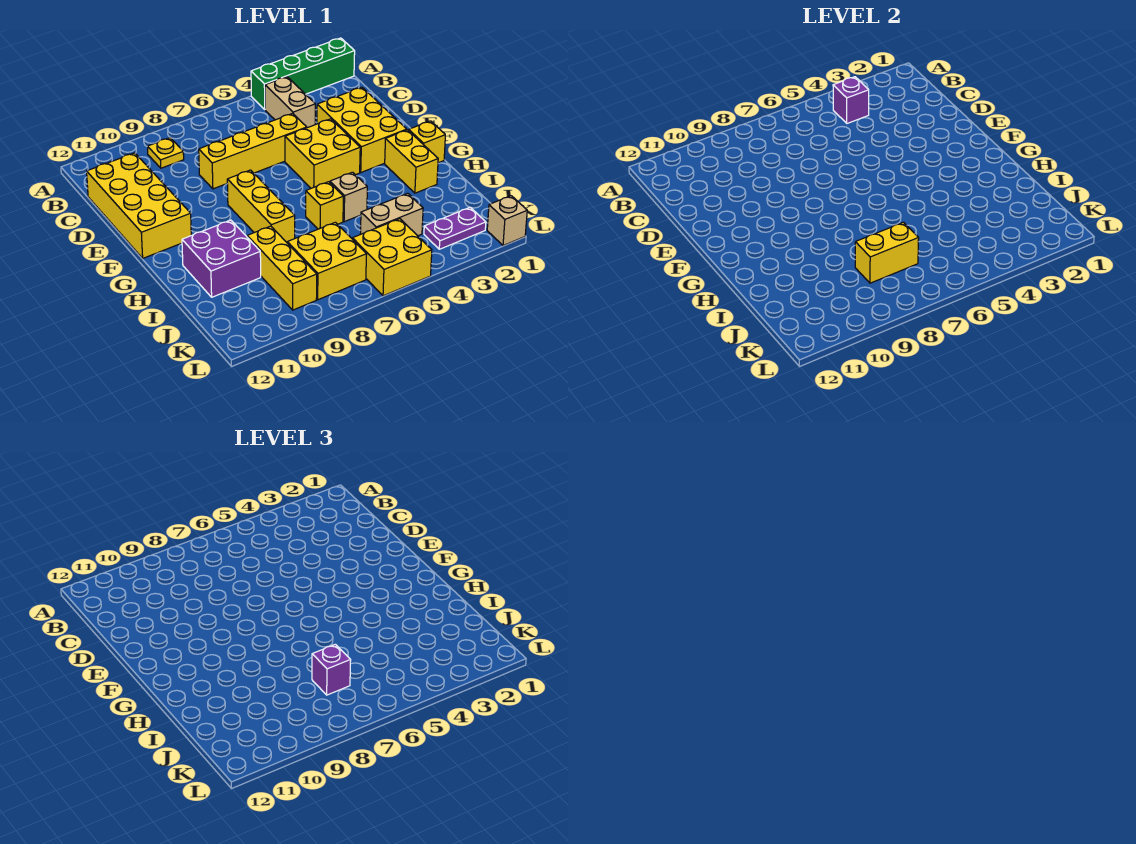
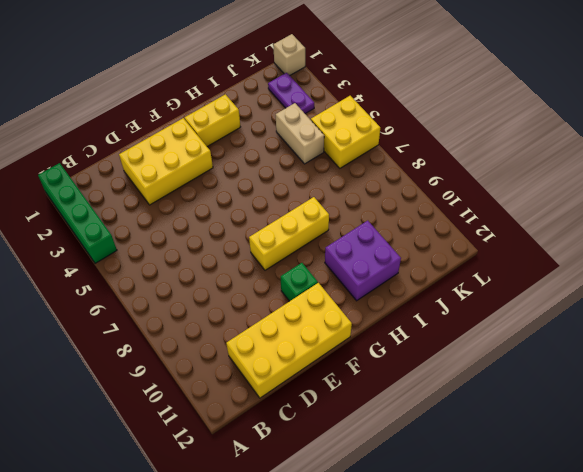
green 1x1 brick [281,263,318,301] -> none
none -> tan 1x2 brick [265,77,315,128]
none -> yellow 1x1 plate [147,138,184,168]
none -> yellow 1x4 brick [199,113,307,189]

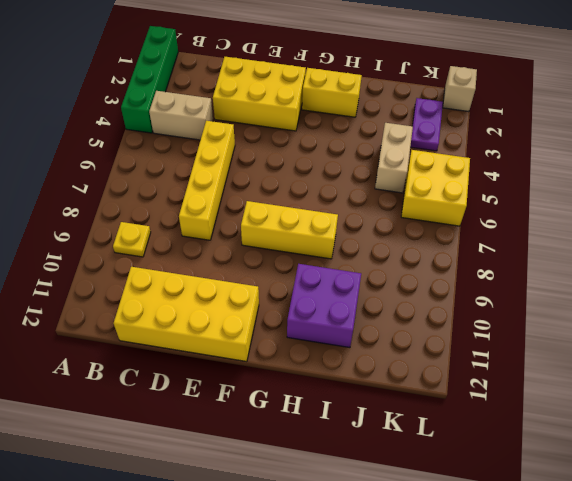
none -> yellow 2x2 brick [285,119,360,188]
none -> yellow 1x1 brick [409,121,445,163]
none -> tan 1x1 brick [330,172,367,222]

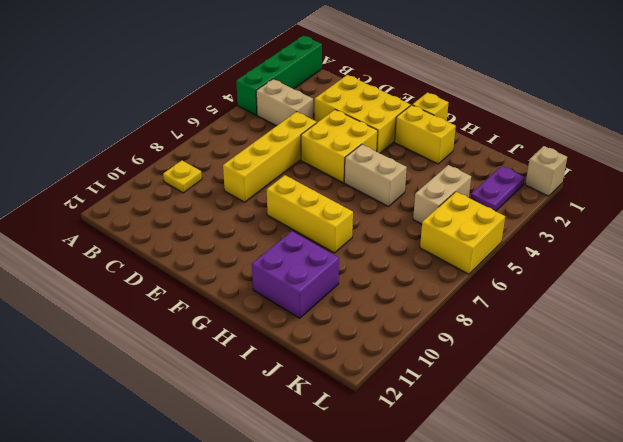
tan 1x2 brick [344,144,407,207] -> tan 1x1 brick [330,172,367,222]
none -> yellow 2x4 brick [87,153,191,258]
none -> yellow 1x1 brick [306,182,343,229]
none -> yellow 1x3 brick [247,226,317,310]

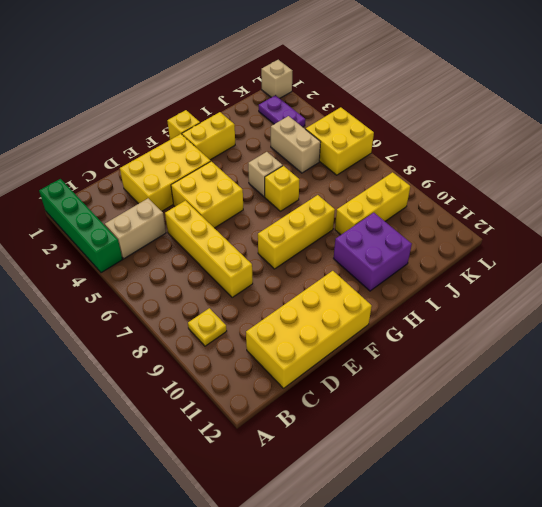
none -> yellow 2x2 brick [287,222,367,300]
none -> purple 1x1 brick [833,77,869,123]
none -> yellow 1x2 brick [855,222,919,283]

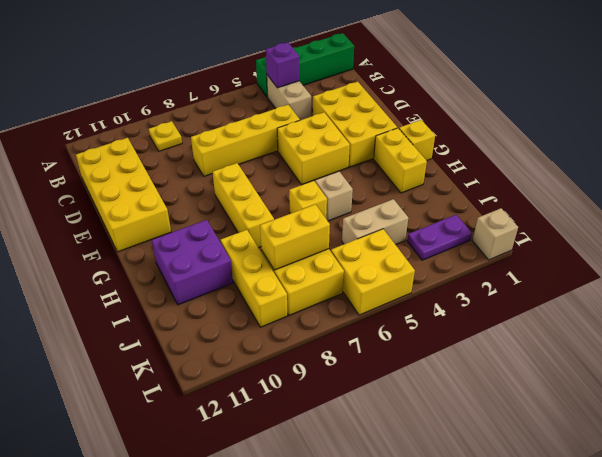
none -> purple 1x1 brick [312,644,351,695]

